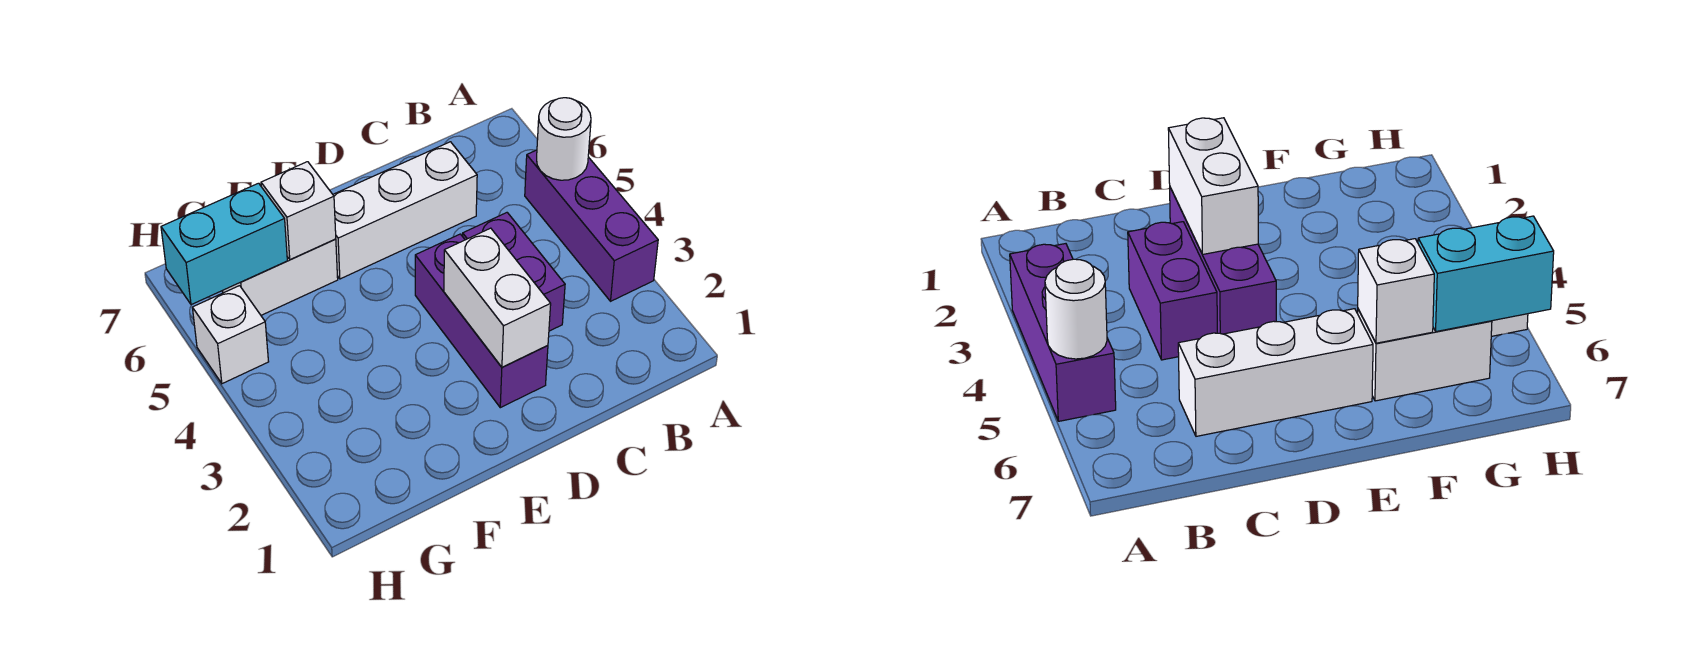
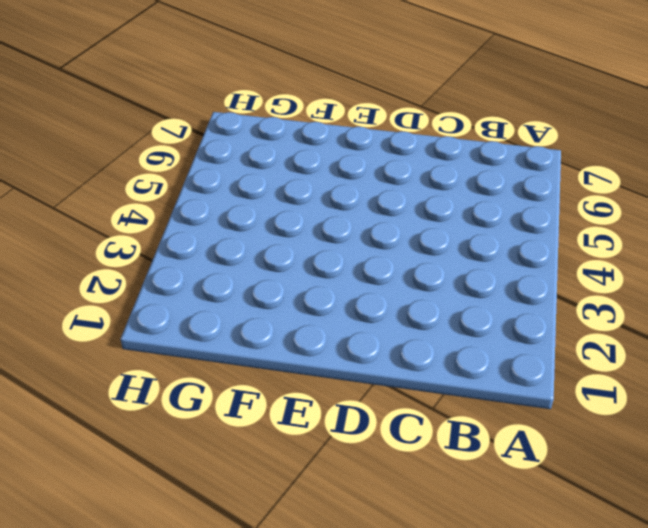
none -> purple 1x3 brick [525,150,658,301]
none -> purple 1x2 brick [463,213,565,331]

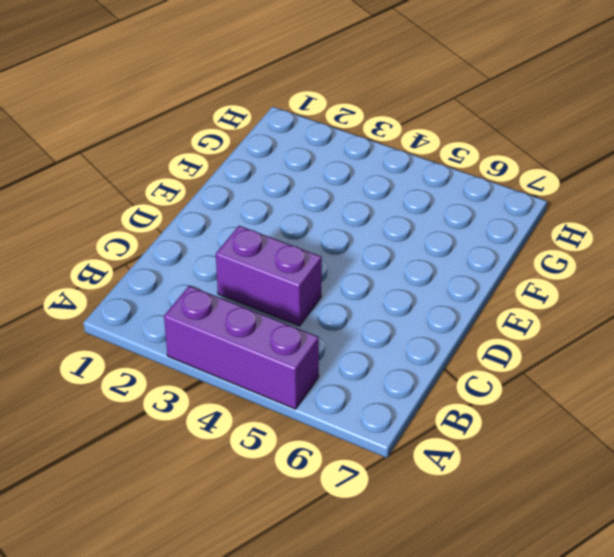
none -> white 1x3 brick [333,142,477,279]
none -> purple 1x3 brick [415,234,548,408]

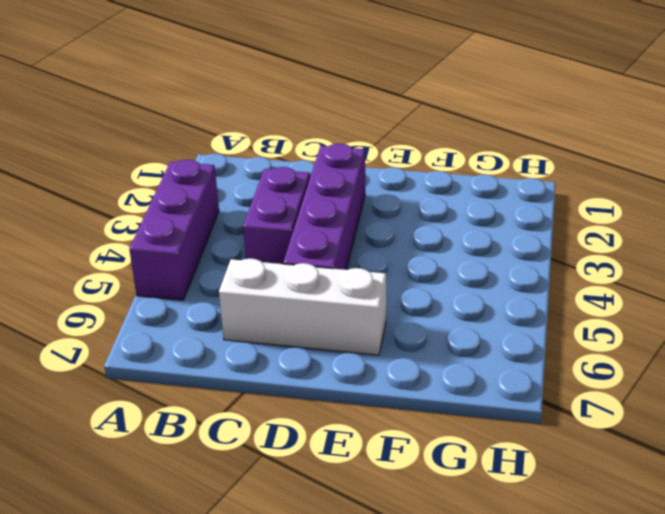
purple 1x4 brick [283,144,365,270] -> purple 1x3 brick [415,234,548,408]
none -> white 1x2 brick [222,239,338,315]
none -> white 1x1 brick [192,286,269,384]

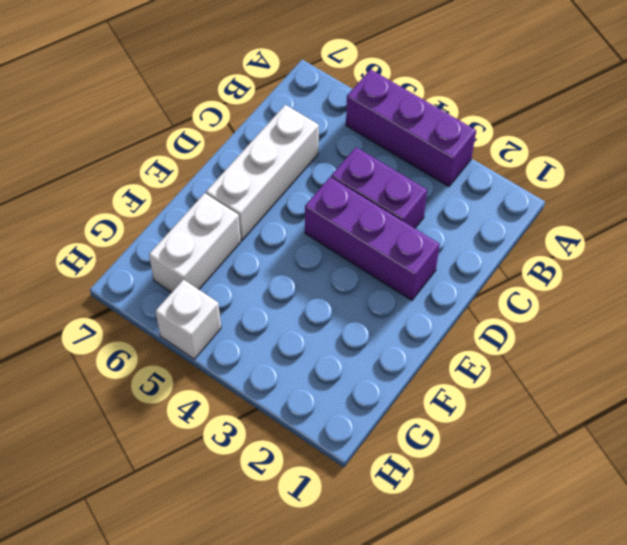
none -> white 1x1 round brick [537,98,591,180]
none -> white 1x2 brick [444,228,551,367]

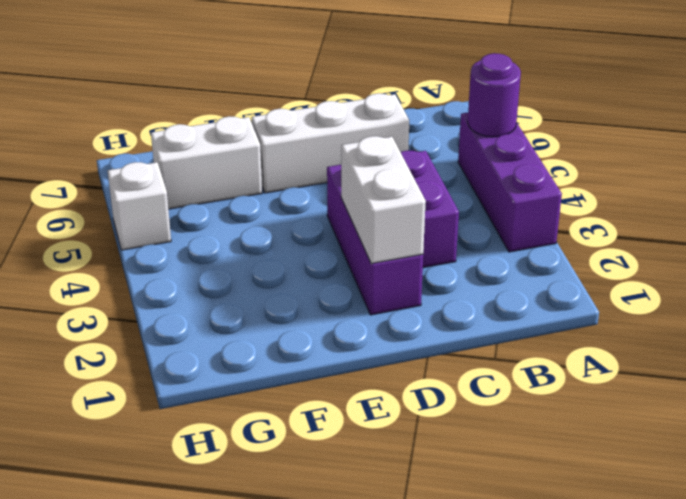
purple 1x1 round brick [468,53,521,137] -> white 1x1 round brick [537,98,591,180]
none -> white 1x1 brick [261,162,336,260]
none -> cyan 1x2 brick [161,183,287,305]

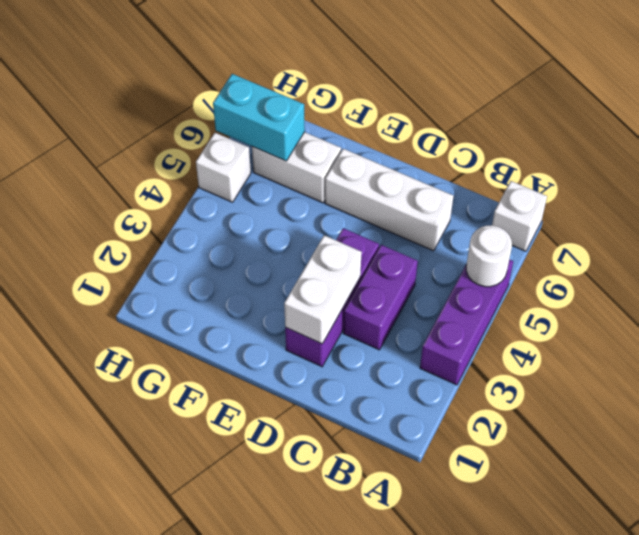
white 1x1 brick [492,181,547,251] -> white 1x1 brick moved to [261,162,336,260]

